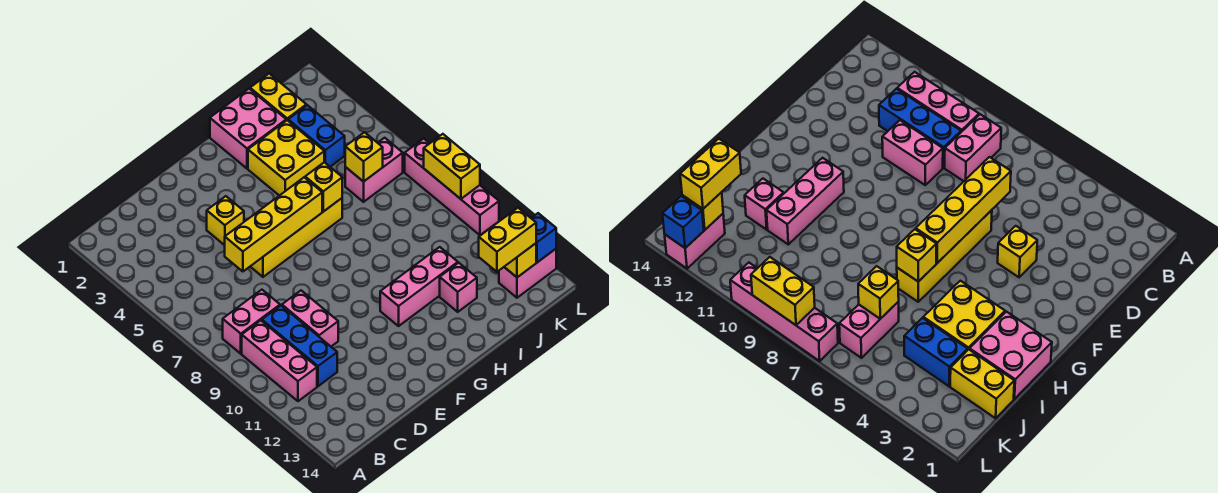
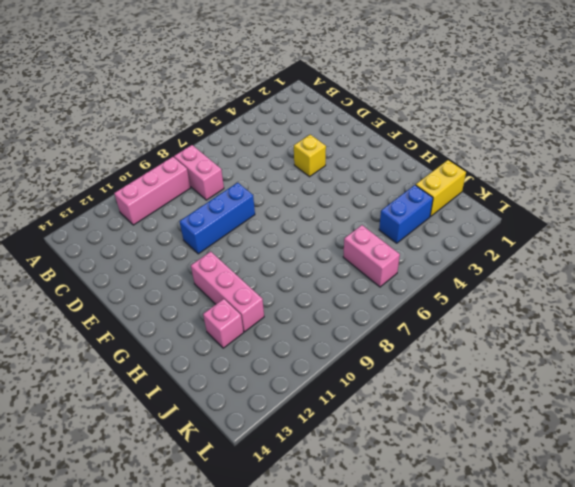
blue 1x3 brick [180,183,255,254] -> blue 1x3 brick moved to [262,306,337,386]
none -> pink 1x2 brick [282,291,338,346]
none -> yellow 1x4 brick [250,198,342,277]
none -> pink 2x2 brick [210,89,286,169]

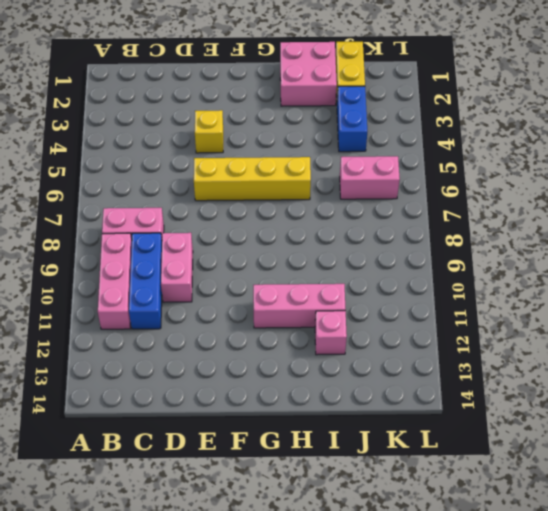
none -> yellow 2x2 brick [248,120,324,196]
none -> pink 1x2 brick [499,249,556,298]
none -> pink 1x4 brick [405,139,499,235]

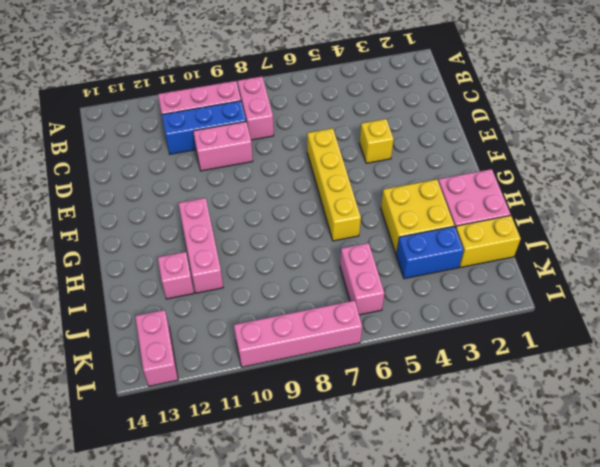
none -> yellow 1x4 brick [225,177,322,271]
none -> yellow 1x1 brick [305,162,342,212]
none -> yellow 1x1 brick [345,132,383,182]

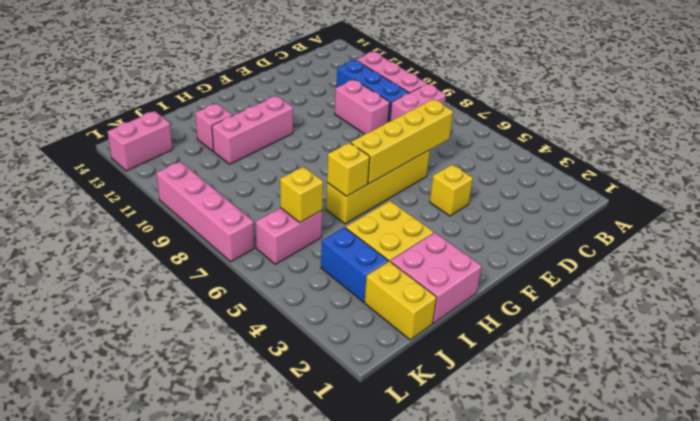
none -> yellow 1x1 brick [504,243,536,277]
none -> yellow 1x2 brick [424,134,480,199]
none -> blue 1x1 brick [531,213,556,262]

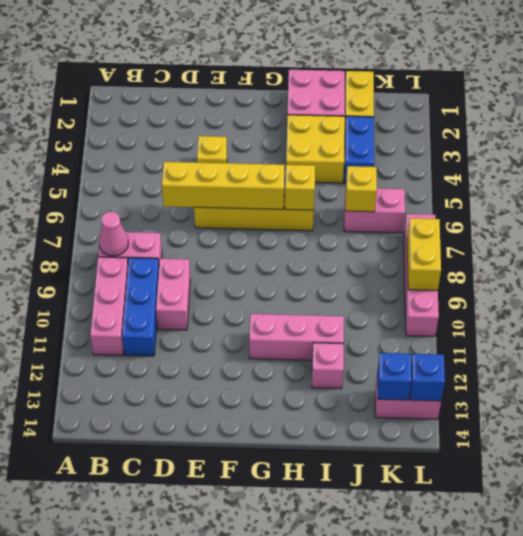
pink 1x1 cone [99,212,128,256] -> none
blue 1x1 brick [377,353,412,400] -> yellow 1x1 brick [504,243,536,277]
none -> yellow 1x2 brick [479,208,536,272]

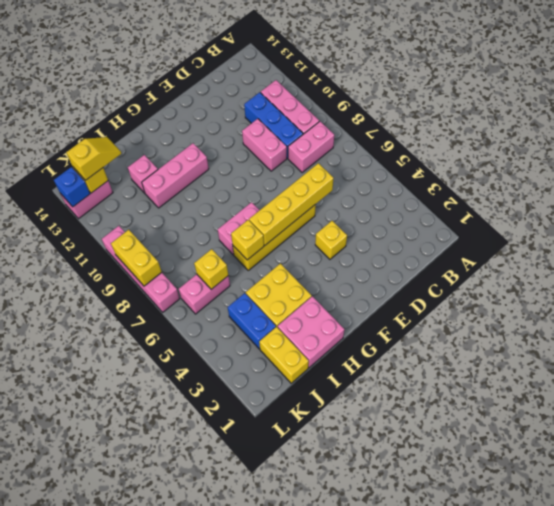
pink 1x2 brick [218,202,259,255] -> none
yellow 1x2 slope [66,137,121,180] -> yellow 1x2 brick [479,208,536,272]

